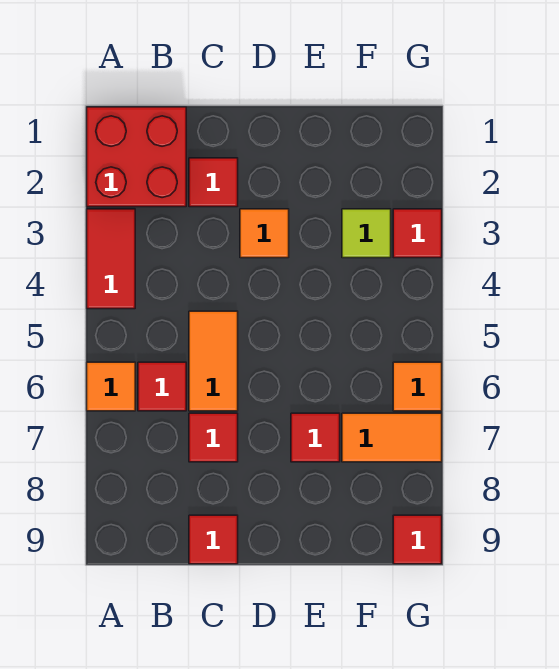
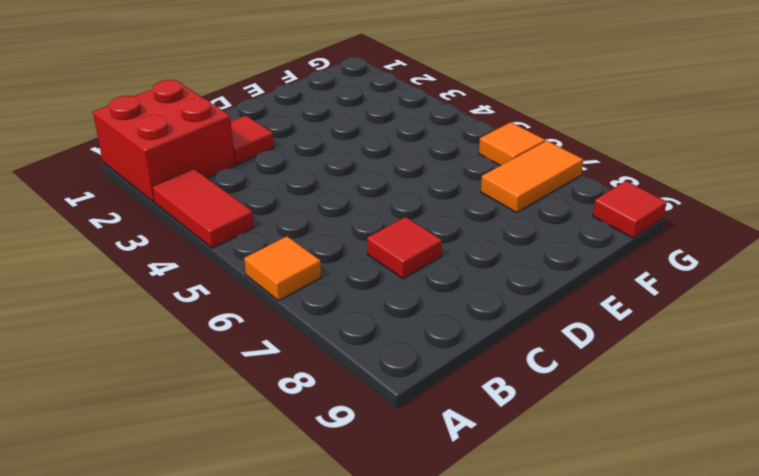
none -> red 1x1 tile [138,362,186,411]
none -> orange 1x2 tile [189,311,238,411]
none -> red 1x1 tile [189,515,238,564]

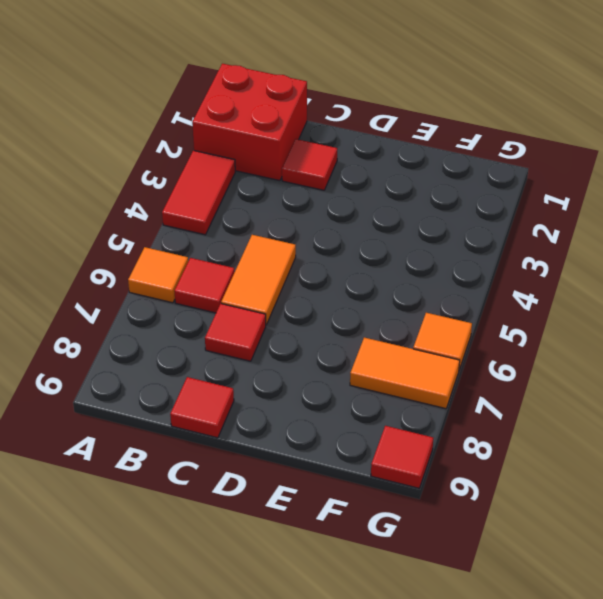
none -> orange 1x1 tile [240,209,289,258]
none -> red 1x1 tile [291,413,340,462]
none -> lime 1x1 tile [342,209,391,258]

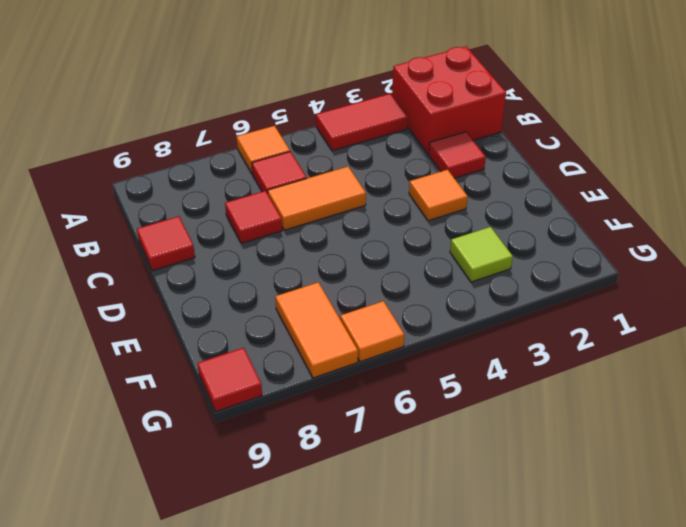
none -> red 1x1 tile [291,413,340,462]
none -> red 1x1 tile [393,209,442,258]

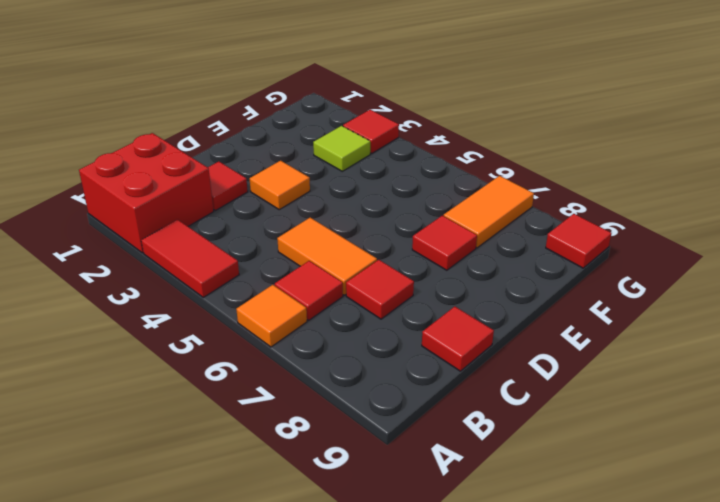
none -> orange 1x1 tile [393,362,442,411]

